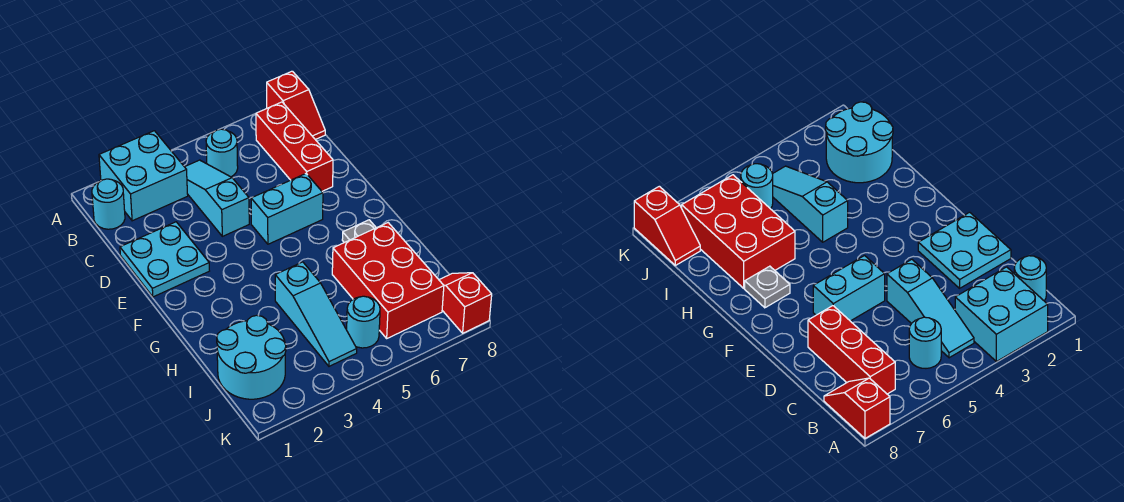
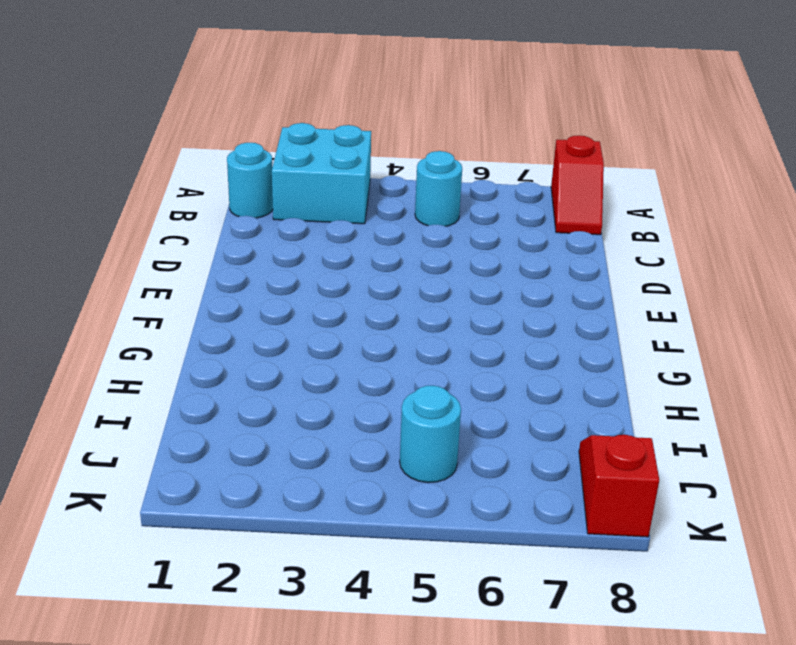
none -> cyan 1x3 slope [185,160,249,236]
none -> red 1x3 brick [256,102,333,191]
none -> cyan 2x2 plate [120,222,209,297]

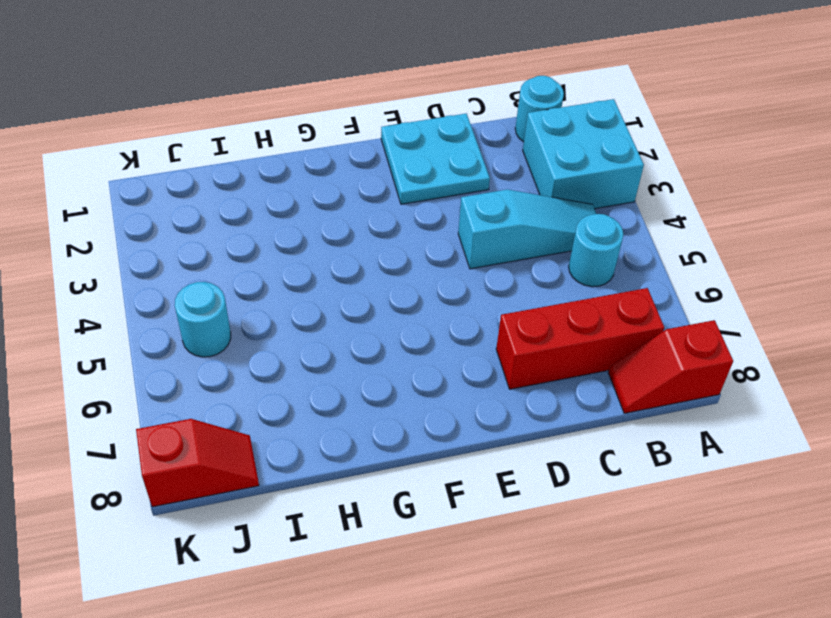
none -> cyan 1x2 brick [251,174,323,244]
none -> grey 1x1 plate [342,220,376,243]
none -> cyan 1x3 slope [275,262,357,366]

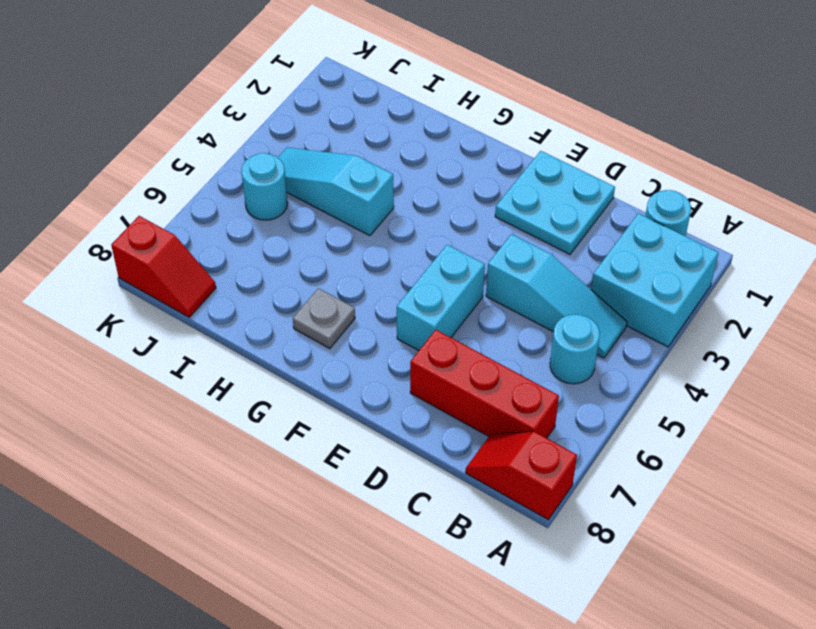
none -> red 2x3 brick [332,223,444,338]
none -> cyan 2x2 round brick [217,315,286,399]

